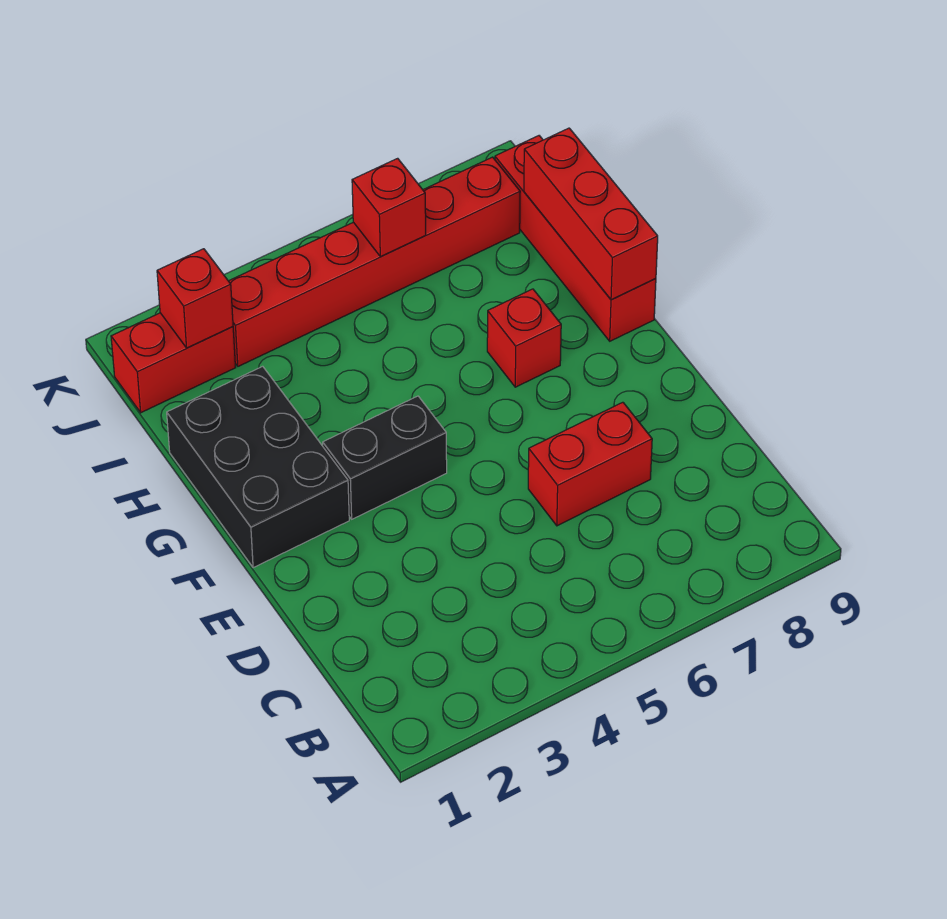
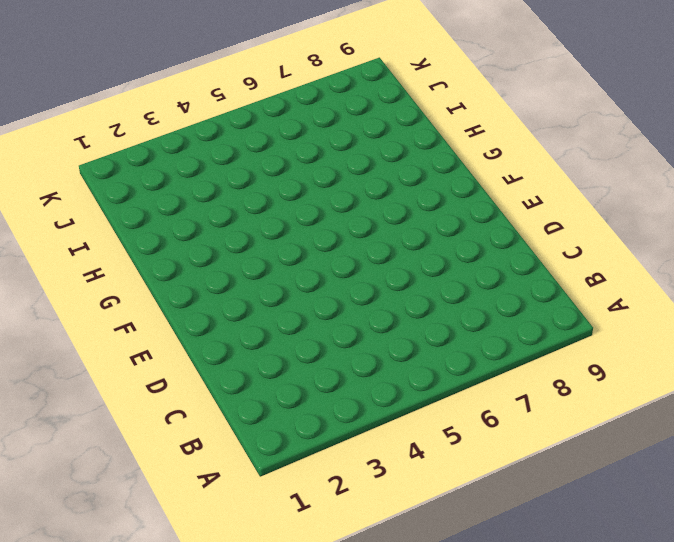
none -> red 1x2 brick [528,402,652,526]
none -> black 2x3 brick [167,366,349,568]

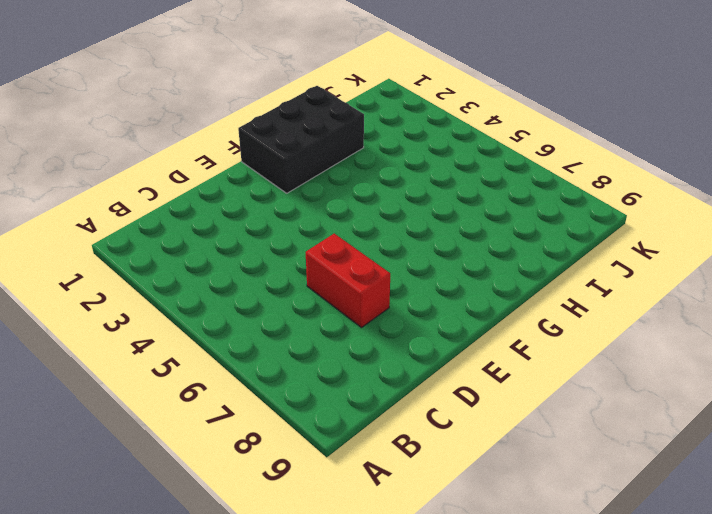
none -> black 1x2 brick [323,396,447,519]
none -> red 1x1 brick [487,289,561,387]

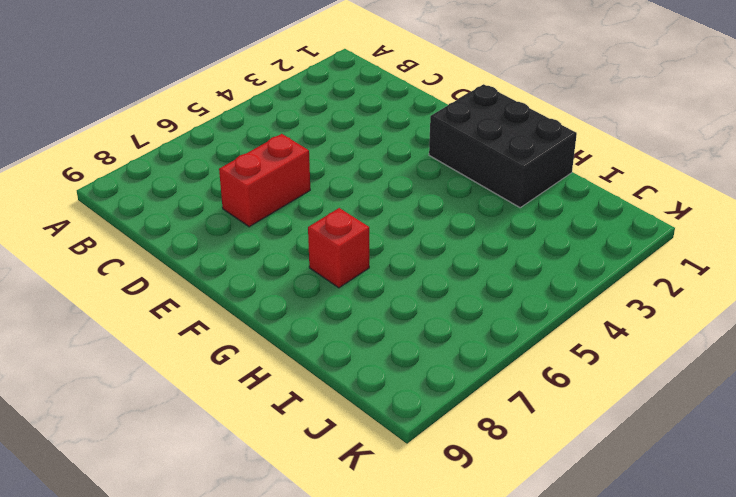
none -> black 1x2 brick [323,396,447,519]
none -> red 1x4 brick [495,136,656,341]

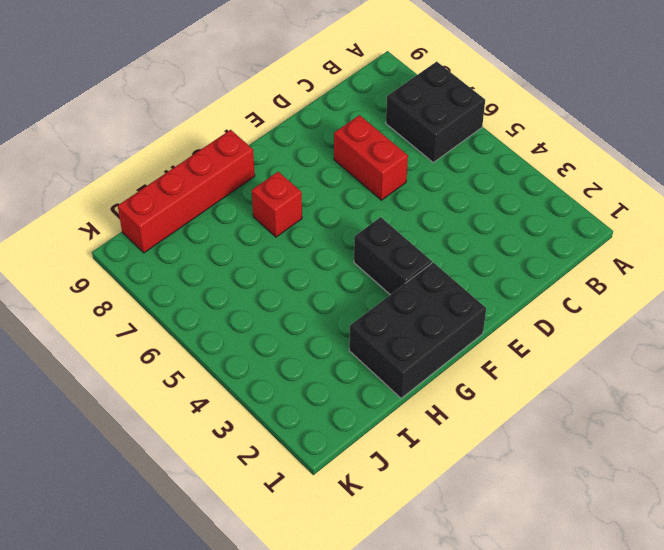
black 2x2 brick [386,62,485,162] -> none
none -> red 1x2 brick [111,313,236,413]
none -> red 1x6 brick [229,157,520,366]

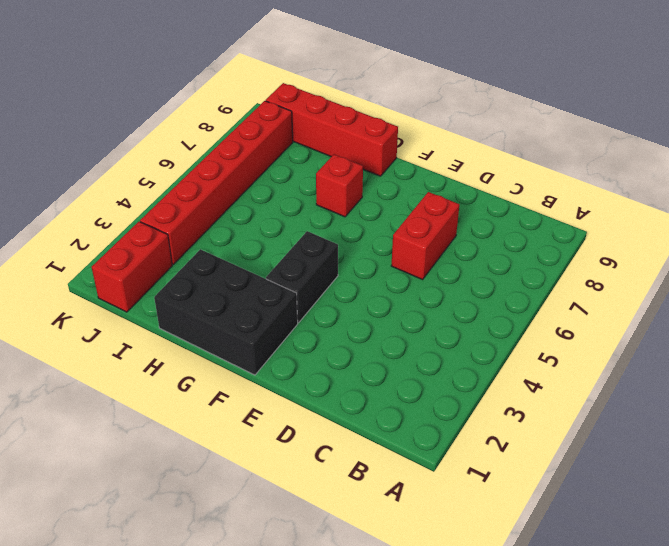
none -> red 1x3 brick [524,128,658,300]
none -> red 1x1 brick [157,249,233,348]

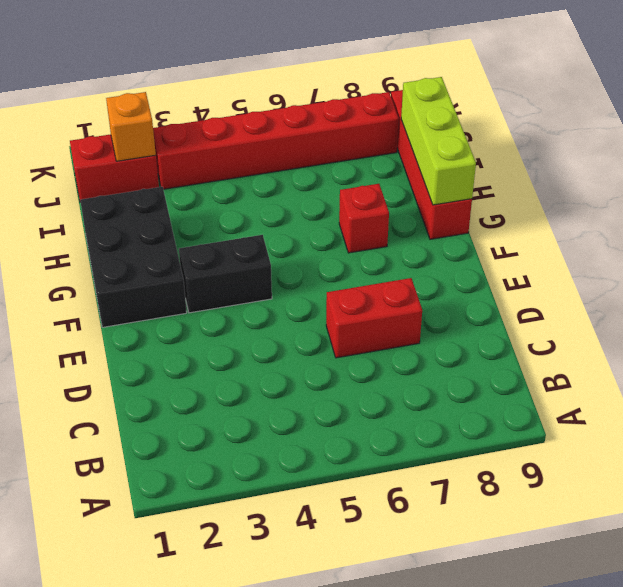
lime 1x3 brick [401,77,476,205] -> red 1x3 brick [524,128,658,300]
orange 1x1 brick [106,92,156,161] -> red 1x1 brick [157,249,233,348]
none -> red 1x1 brick [352,158,426,257]

